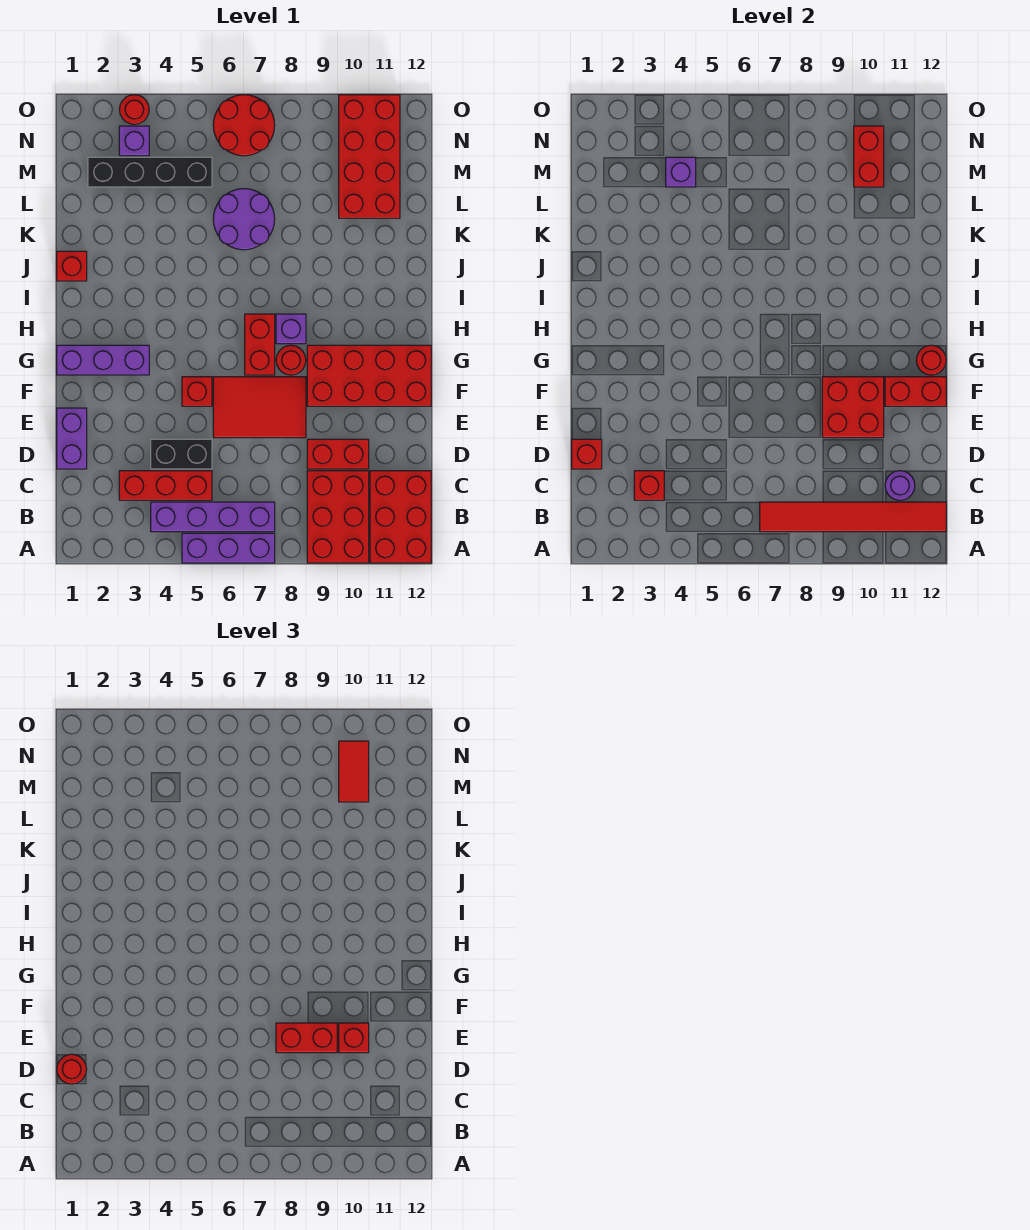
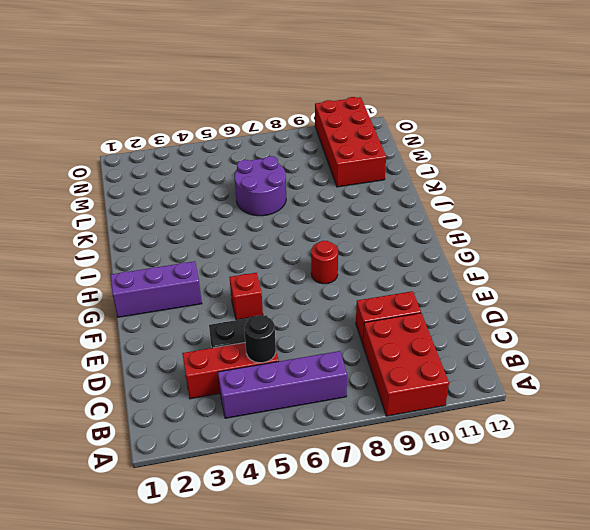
black 1x1 round brick [244,315,276,363] -> none
none -> purple 1x3 brick [182,533,275,563]
none -> red 2x3 brick [370,471,431,563]
none -> purple 1x2 brick [57,408,87,469]
none -> red 2x3 tile [213,377,306,438]

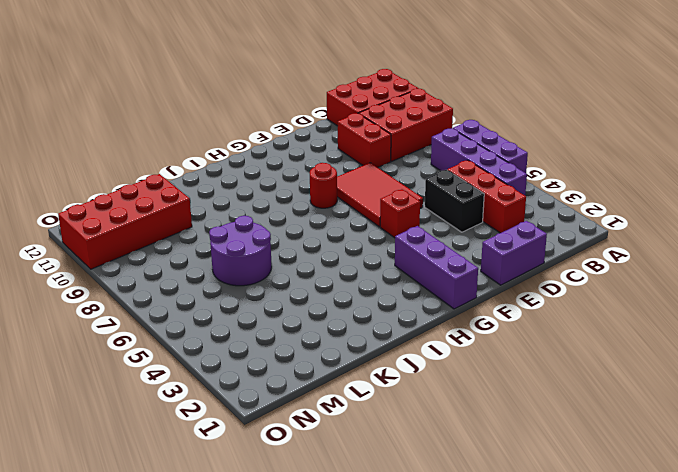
none -> red 2x4 brick [307,345,431,406]
none -> red 1x2 brick [245,314,275,375]
none -> purple 1x1 brick [276,314,306,344]
none -> red 1x1 brick [57,251,87,281]

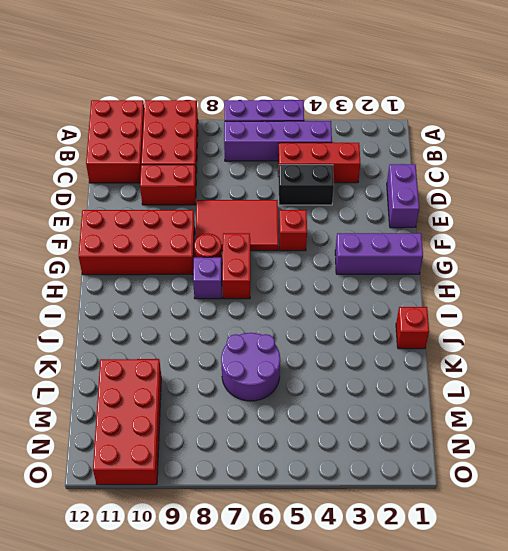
none -> black 1x4 brick [88,157,212,187]
none -> purple 1x1 brick [119,126,149,156]
none -> red 2x2 round brick [213,95,275,156]
none -> red 1x1 round brick [119,95,149,124]

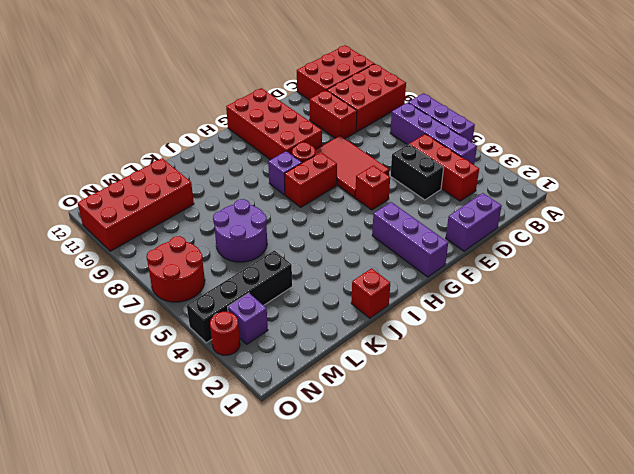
black 1x4 brick [187,251,292,343] -> black 1x4 brick turned to [88,157,212,187]
none -> red 1x6 tile [760,502,946,532]
none -> red 1x1 brick [634,471,664,500]
none -> purple 1x1 round brick [885,471,915,500]
none -> red 1x1 brick [572,439,602,469]

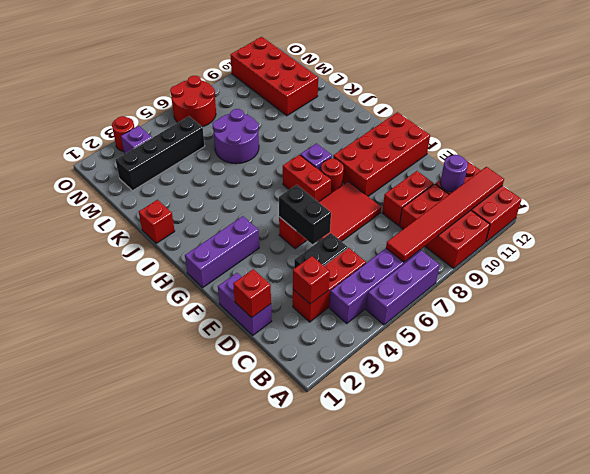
black 1x2 brick [279,185,331,244] -> none
none -> red 2x2 brick [822,377,884,438]
none -> red 1x2 brick [885,377,946,406]
none -> red 1x1 round brick [916,345,946,375]
none -> purple 1x1 brick [666,157,696,187]

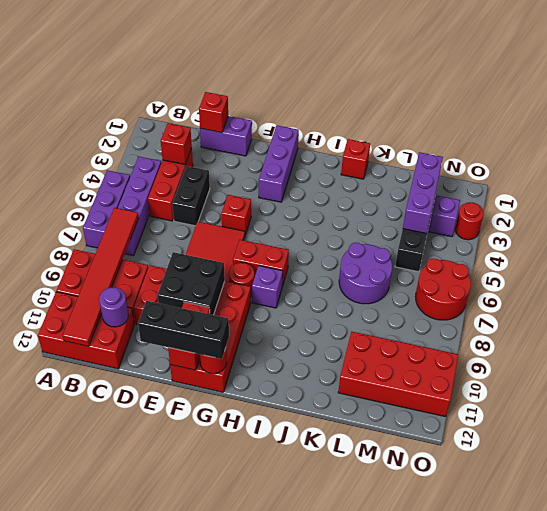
black 2x2 brick [157,252,225,315] -> red 2x2 brick [822,377,884,438]
black 1x3 brick [138,301,229,359] -> none
purple 1x3 brick [403,152,443,234] -> purple 1x1 brick [666,157,696,187]
none -> red 1x2 brick [854,126,884,187]
none -> red 1x1 round brick [57,1054,87,1084]
none -> red 1x2 brick [276,1023,337,1053]
none -> red 1x1 brick [339,1023,369,1053]

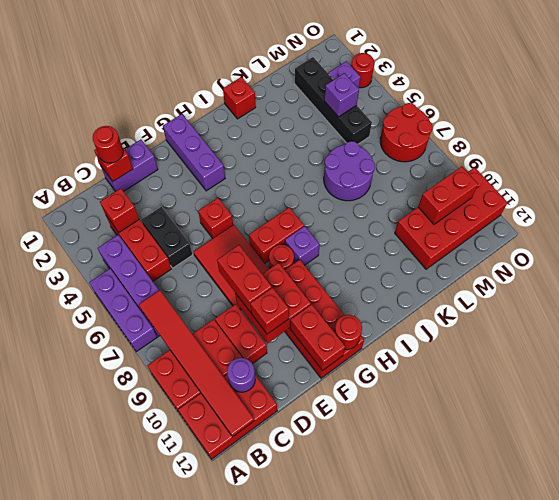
none -> red 1x2 tile [339,741,369,802]

